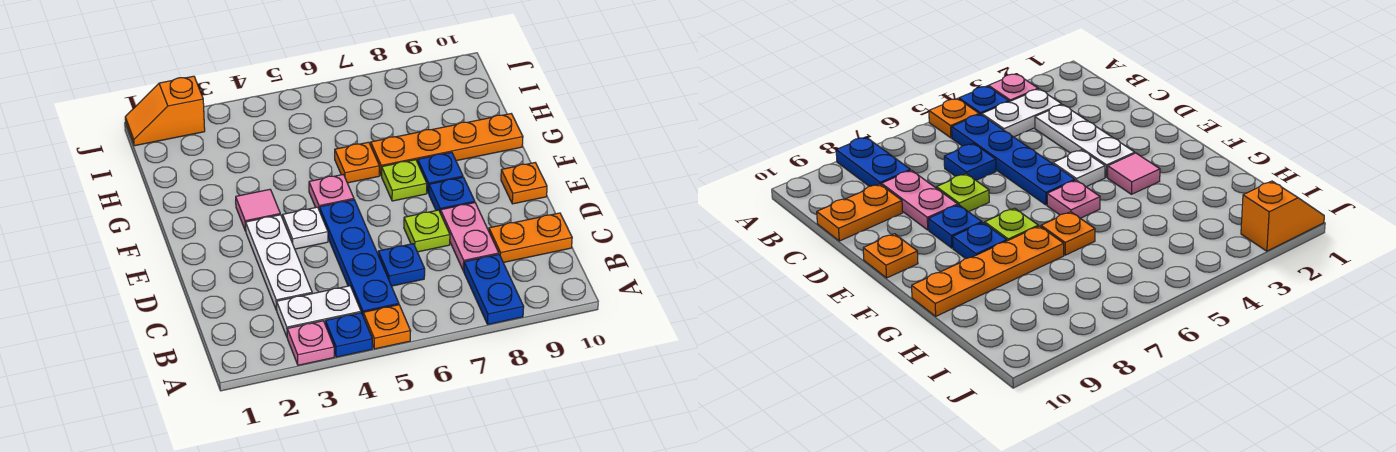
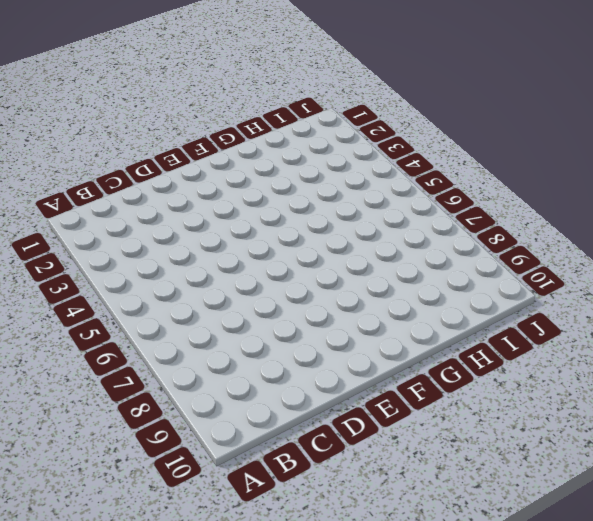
none -> pink 1x1 plate [287,321,334,365]
none -> blue 1x1 plate [325,313,372,357]
none -> orange 1x1 plate [363,305,411,349]

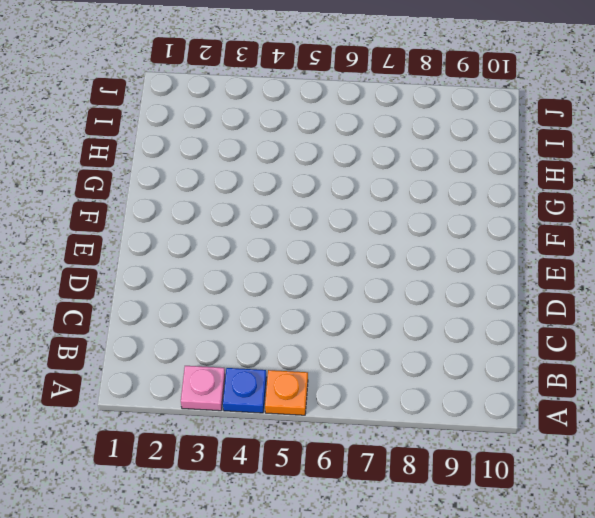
none -> blue 1x2 plate [464,254,524,324]
none -> white 1x2 plate [277,286,361,336]
none -> blue 1x4 plate [320,200,399,315]

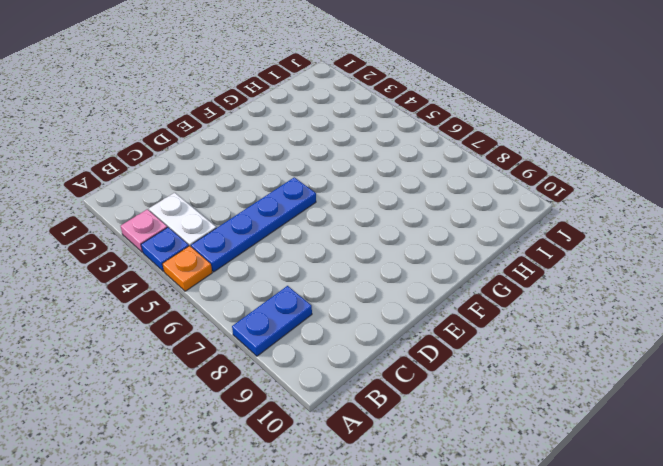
none -> white 1x3 plate [246,215,312,310]
none -> blue 1x1 plate [378,244,425,286]
none -> pink 1x2 plate [441,203,499,271]

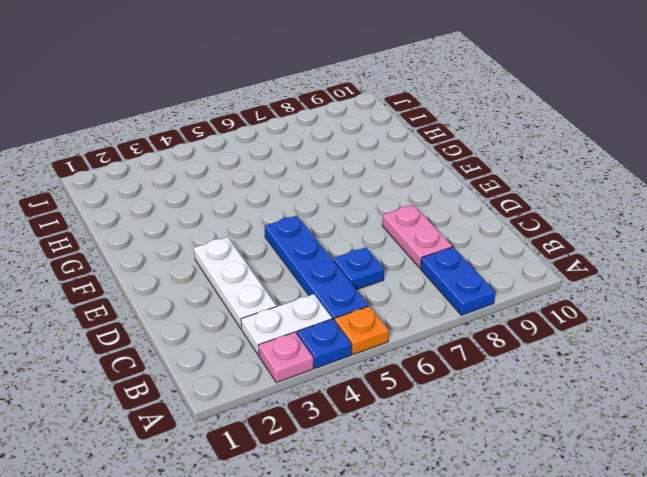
none -> orange 1x2 plate [489,213,572,263]
none -> lime 1x1 plate [404,210,450,252]
none -> white 1x1 plate [283,207,328,249]

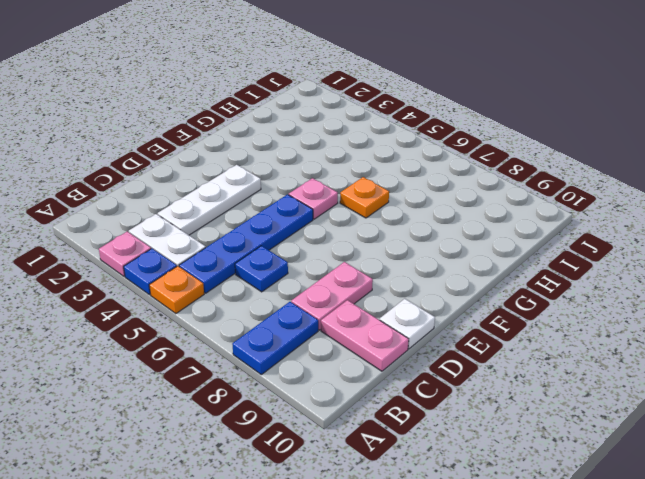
pink 1x2 plate [321,300,409,371] -> orange 1x2 plate [489,213,572,263]
white 1x1 plate [380,299,435,349] -> white 1x1 plate moved to [283,207,328,249]
none -> lime 1x1 plate [404,210,450,252]
none -> blue 1x1 plate [429,177,475,213]
none -> orange 1x1 plate [501,163,547,204]

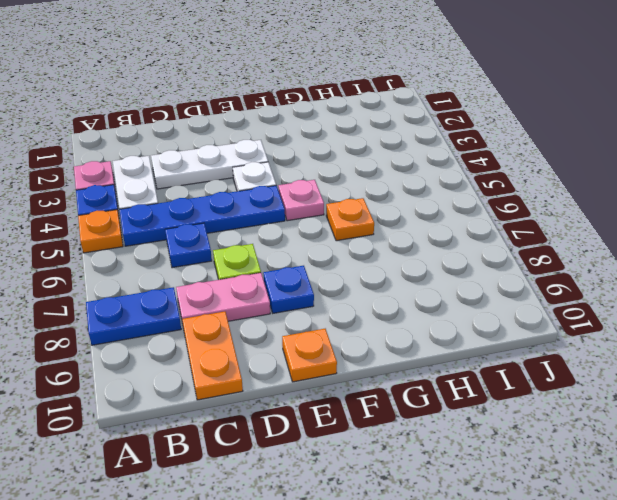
none -> pink 1x1 tile [236,189,280,231]
none -> lime 1x1 plate [382,160,427,201]
none -> blue 1x1 plate [418,152,463,194]

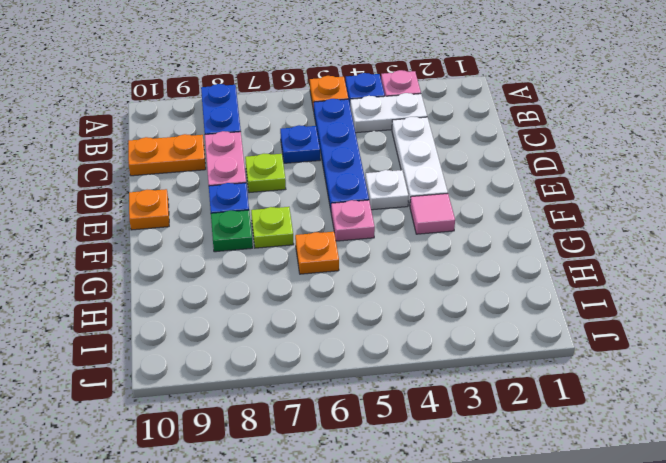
green 1x1 plate [211,210,253,252] -> blue 1x1 plate [418,152,463,194]
none -> orange 1x4 plate [371,114,523,176]
none -> orange 1x2 slope [125,76,205,146]

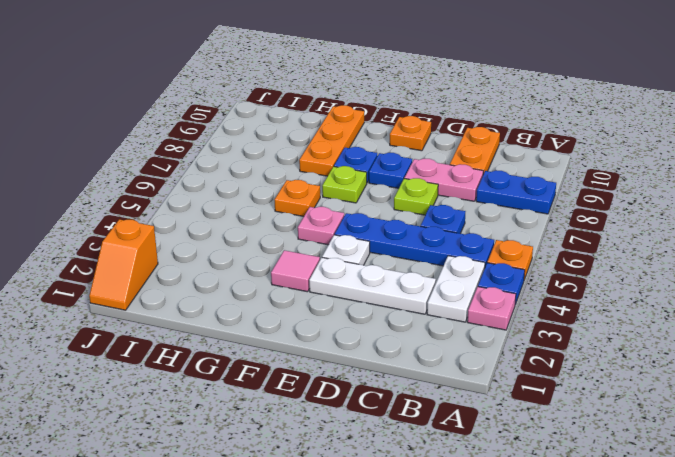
orange 1x3 plate [299,105,364,176] -> orange 1x4 plate [371,114,523,176]

